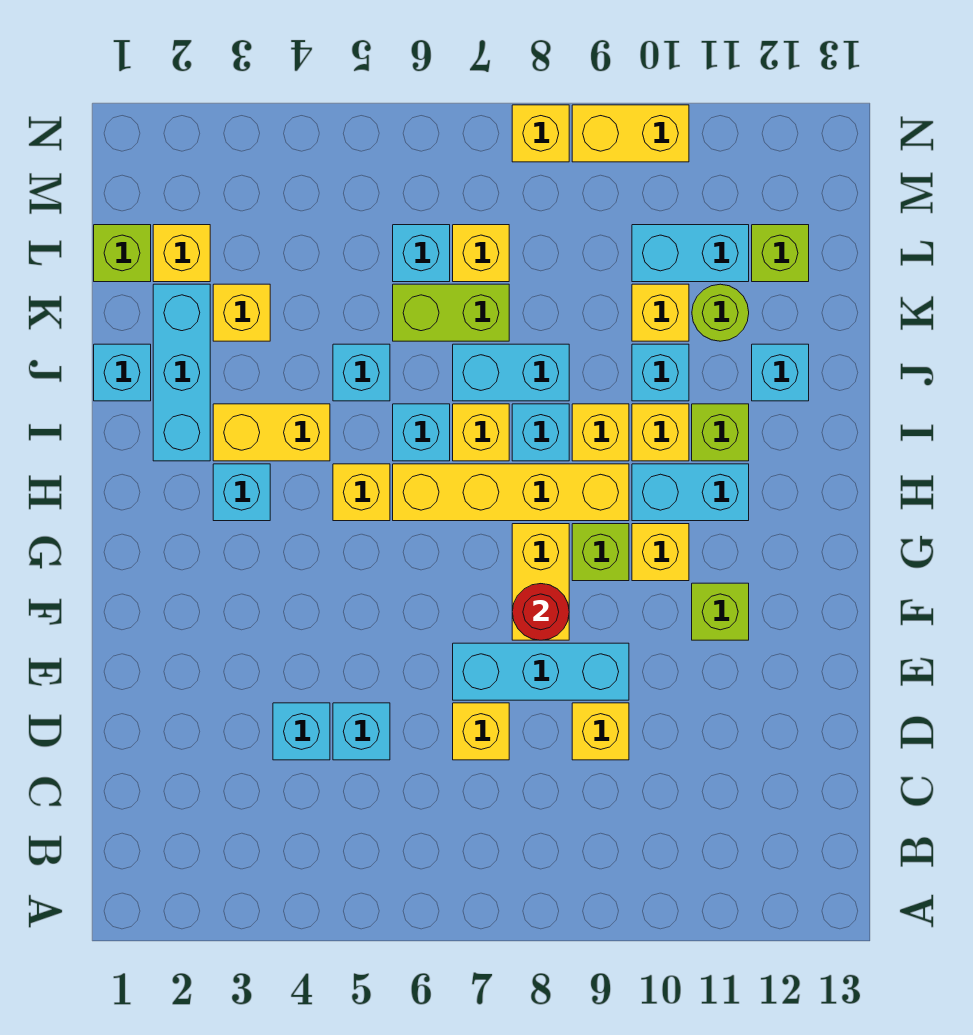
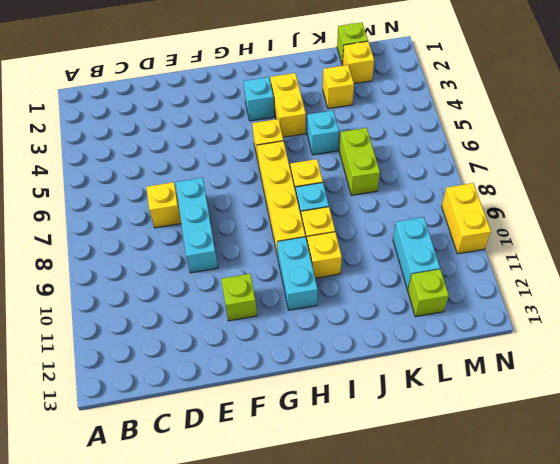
none -> cyan 1x1 brick [273,703,330,760]
none -> cyan 1x1 brick [333,703,390,760]
none -> yellow 1x1 brick [572,703,629,760]
none -> yellow 1x2 brick [512,524,569,640]

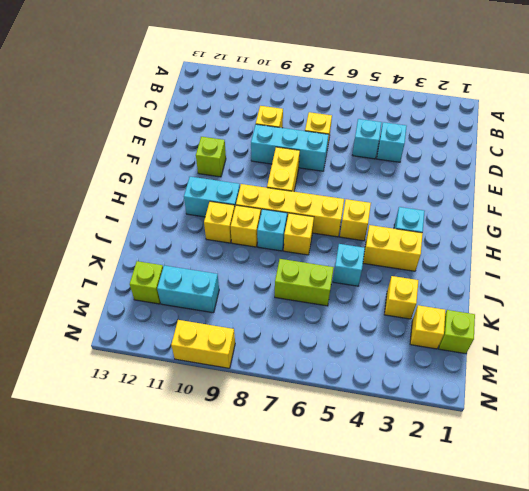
none -> lime 1x1 brick [572,524,629,581]
none -> yellow 1x1 brick [632,524,689,581]
none -> cyan 1x3 brick [153,284,210,461]
none -> cyan 1x1 brick [393,404,450,461]

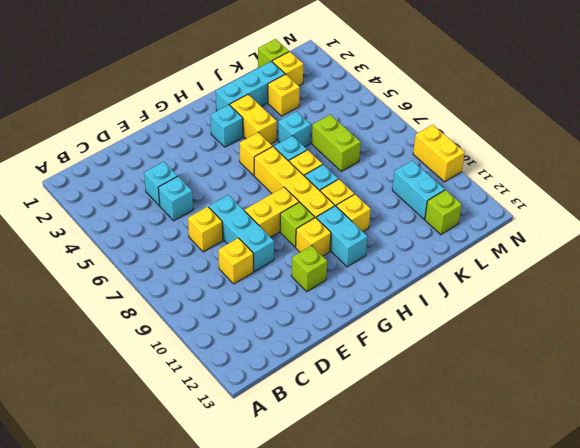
none -> lime 1x1 brick [692,404,749,461]
none -> cyan 1x1 brick [94,344,151,401]
none -> cyan 1x2 brick [453,344,569,401]
none -> cyan 1x1 brick [632,344,689,401]

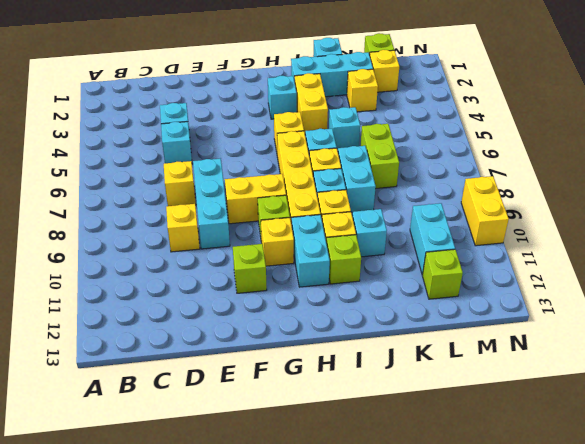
none -> cyan 1x1 brick [752,344,809,401]
none -> yellow 1x1 brick [632,284,689,341]
none -> lime 1x1 round brick [692,284,749,341]
none -> cyan 1x1 brick [393,225,450,282]

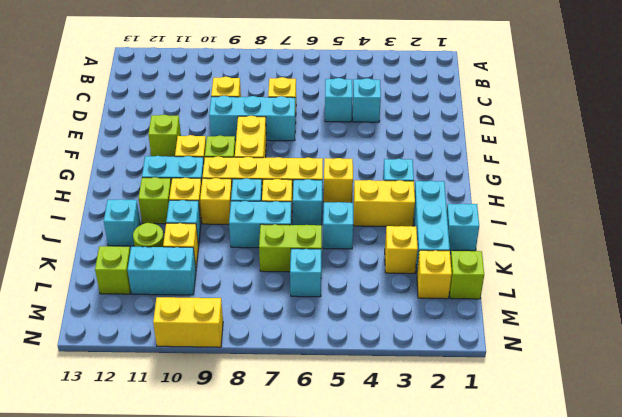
none -> yellow 1x1 brick [453,225,509,282]
none -> yellow 1x1 brick [512,105,569,162]
none -> red 1x1 round brick [512,584,569,640]

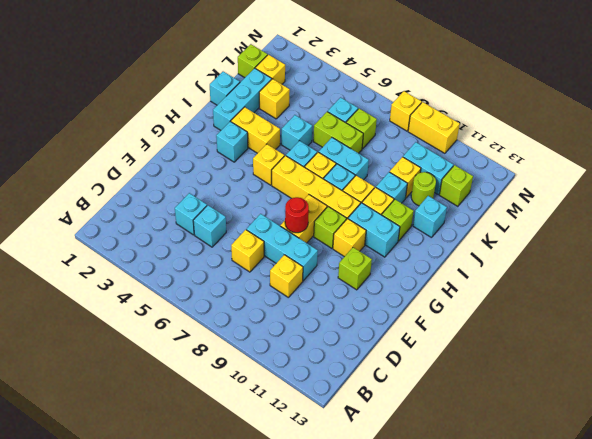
lime 1x1 brick [346,109,377,149] -> yellow 1x1 brick [453,225,509,282]

